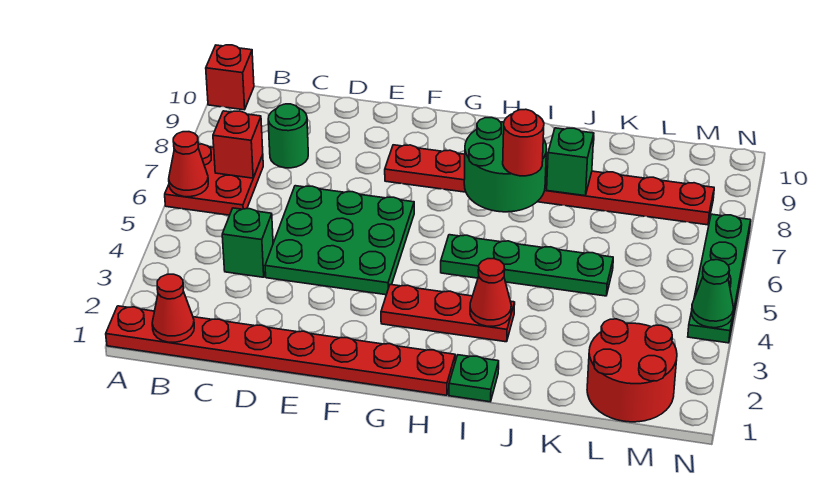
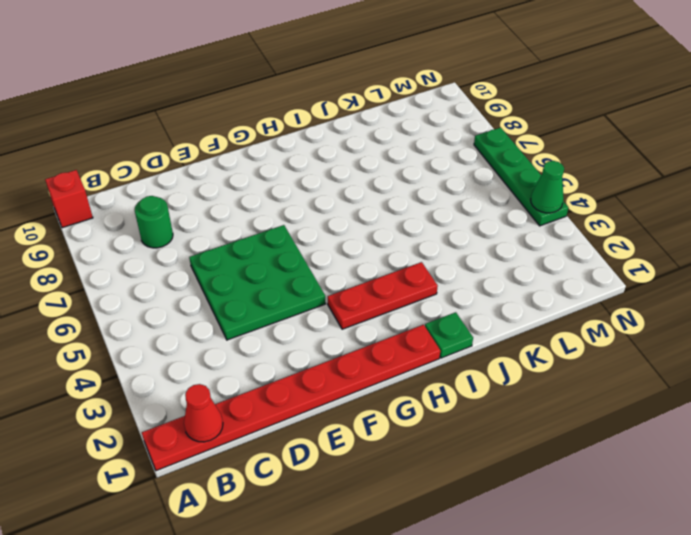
none -> red 2x2 plate [165,144,263,215]
none -> green 1x1 brick [222,208,273,277]
none -> red 1x8 plate [385,145,714,225]

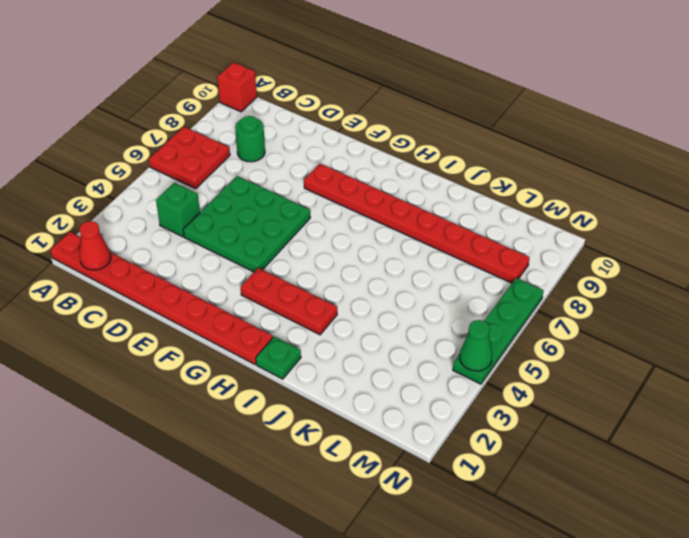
none -> green 1x4 plate [441,235,613,296]
none -> red 2x2 round brick [587,319,677,422]
none -> red 1x1 cone [169,132,208,197]

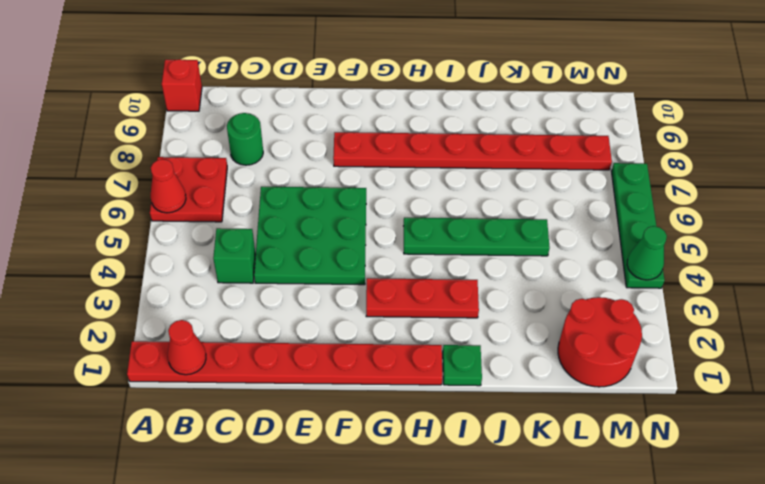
none -> red 1x1 brick [213,111,263,178]
none -> green 2x2 round brick [464,117,547,212]
none -> red 1x1 cone [470,259,511,326]

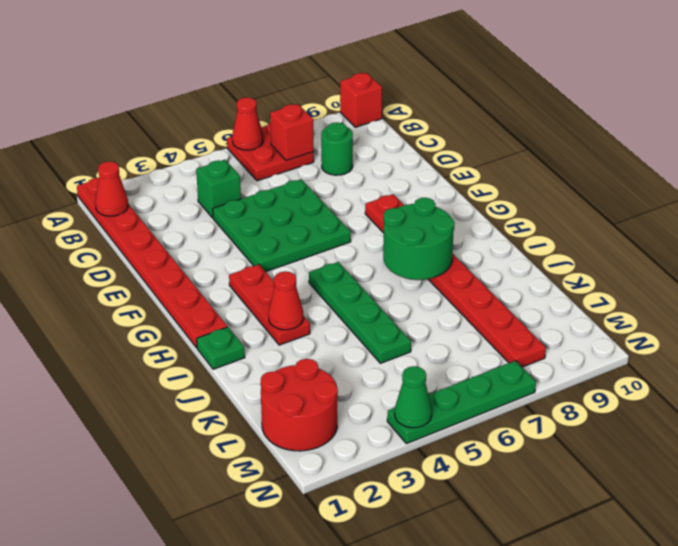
none -> green 1x1 brick [547,128,594,196]
none -> red 1x1 round brick [503,109,544,176]

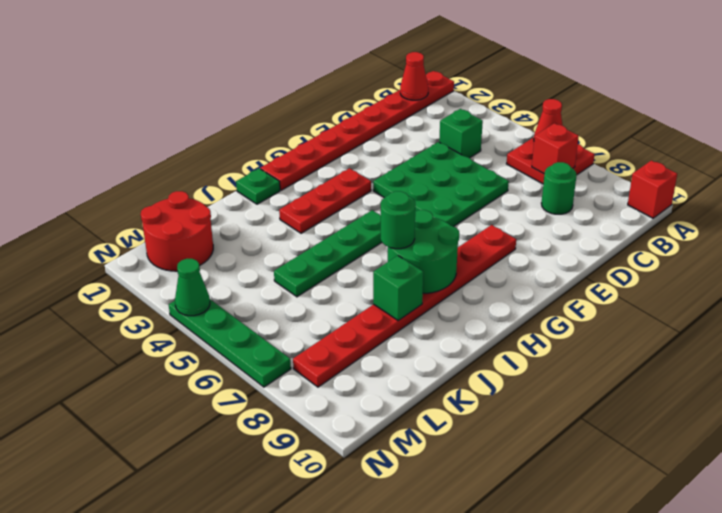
green 1x1 round brick [381,191,415,249] -> red 1x1 round brick [503,109,544,176]
none -> red 1x1 cone [470,259,511,326]

